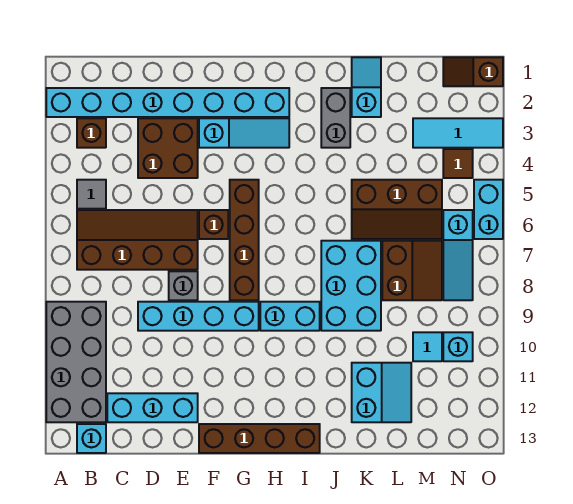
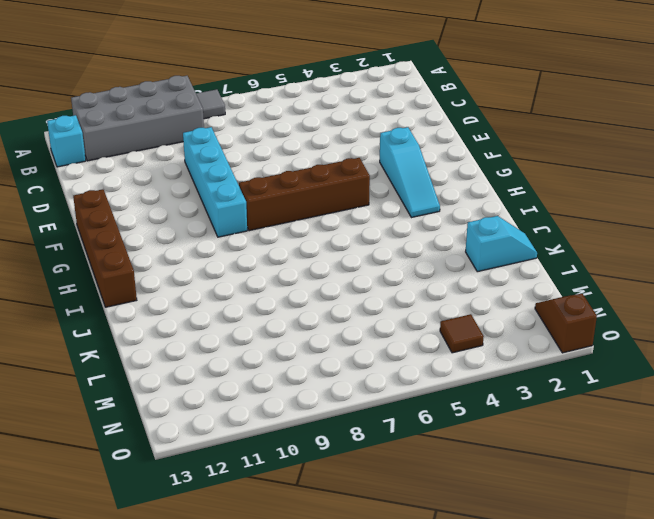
grey 1x1 tile [196,89,225,119] -> grey 1x1 tile moved to [77,180,106,209]
none -> cyan 1x8 brick [46,88,289,117]
none -> brown 1x1 brick [77,118,106,148]
none -> brown 2x4 slope [77,210,198,270]

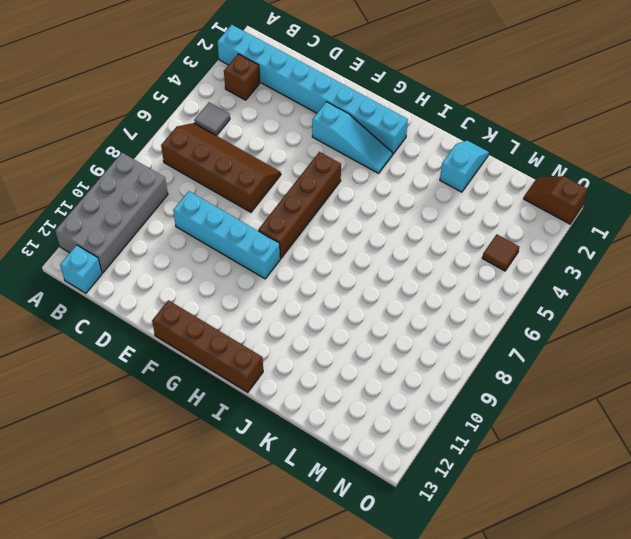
none -> cyan 1x3 brick [107,393,198,422]
none -> brown 2x2 brick [138,118,198,178]
none -> grey 1x1 brick [169,271,198,300]

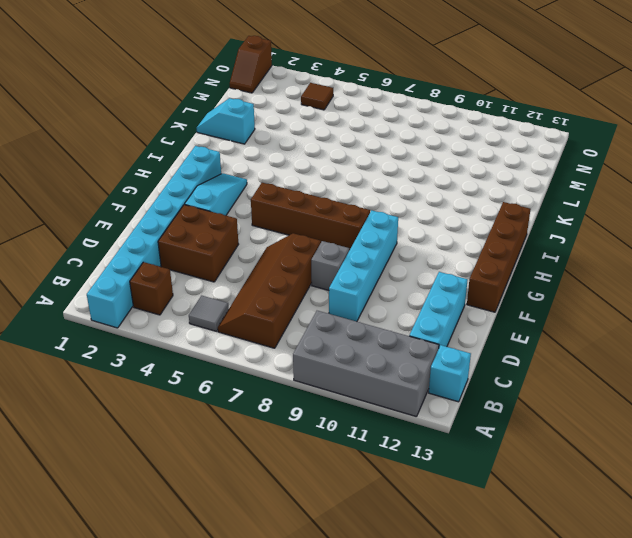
none -> brown 1x1 brick [199,210,228,239]
none -> cyan 1x2 brick [260,302,320,331]
none -> grey 1x2 brick [321,88,350,148]

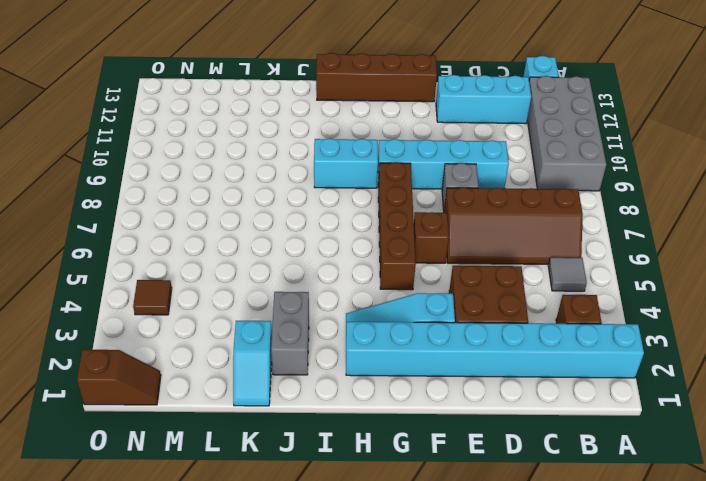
none -> cyan 2x3 brick [321,241,381,331]
none -> brown 2x3 slope [352,180,442,239]
none -> cyan 2x2 slope [352,363,411,422]

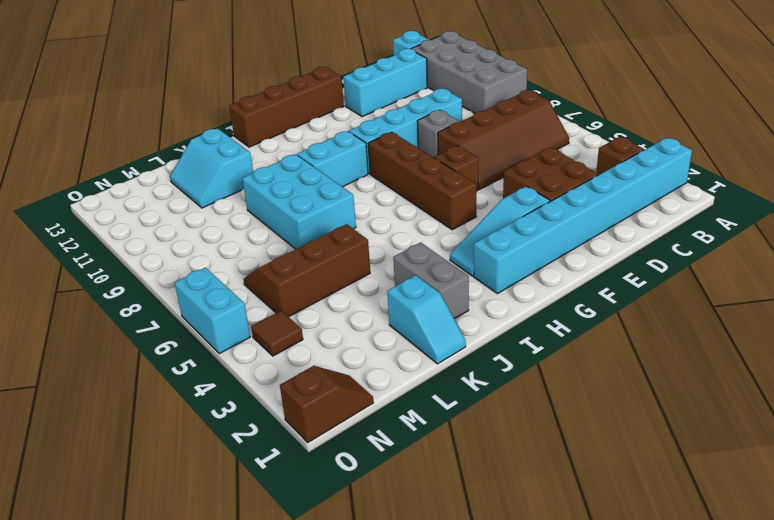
none -> grey 1x1 tile [77,180,106,209]
none -> brown 2x2 slope [382,241,442,300]
none -> cyan 1x3 tile [413,118,503,148]

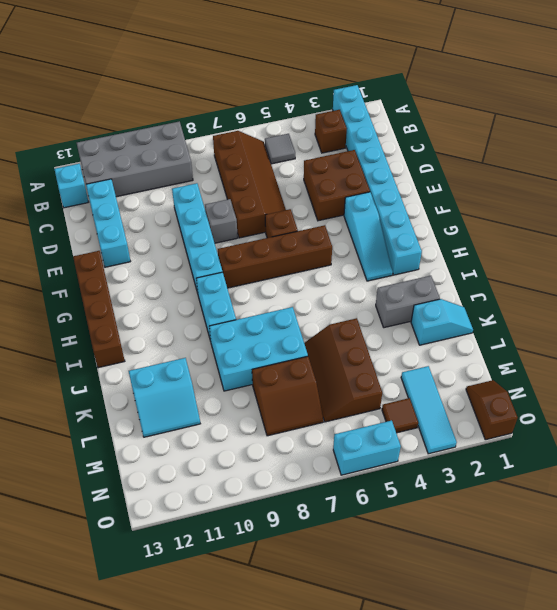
none -> cyan 1x1 tile [413,332,442,361]
none -> cyan 1x3 slope [443,210,473,300]
none -> cyan 1x1 brick [443,332,473,361]

